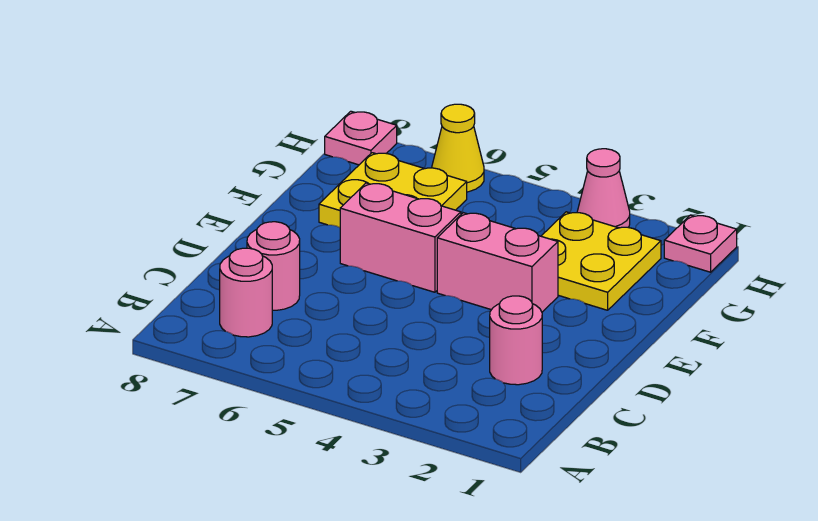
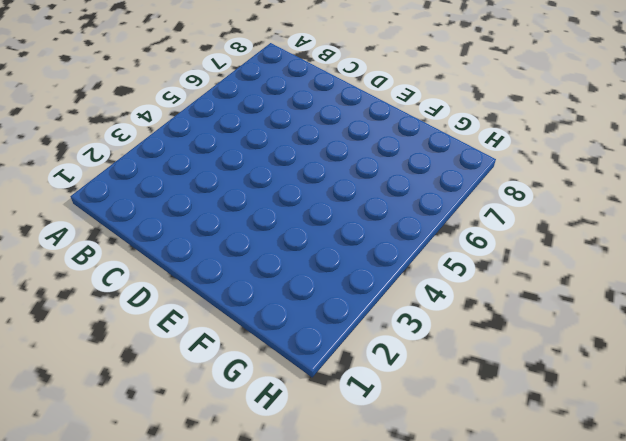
none -> pink 1x1 round brick [220,248,272,337]
none -> pink 1x1 round brick [490,296,542,385]

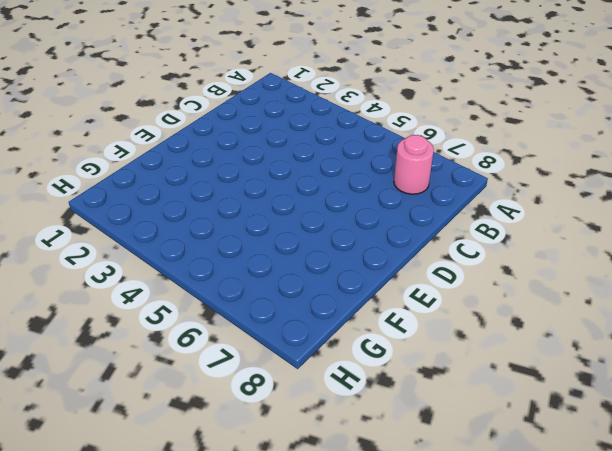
none -> pink 1x1 round brick [490,296,542,385]
none -> pink 1x1 round brick [247,222,300,310]

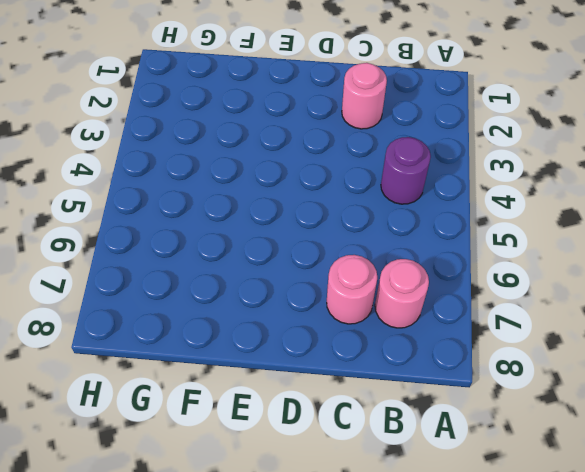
purple 1x1 round brick [381,137,431,204] -> none
none -> pink 1x2 brick [437,213,558,312]
none -> pink 1x2 brick [340,183,461,292]

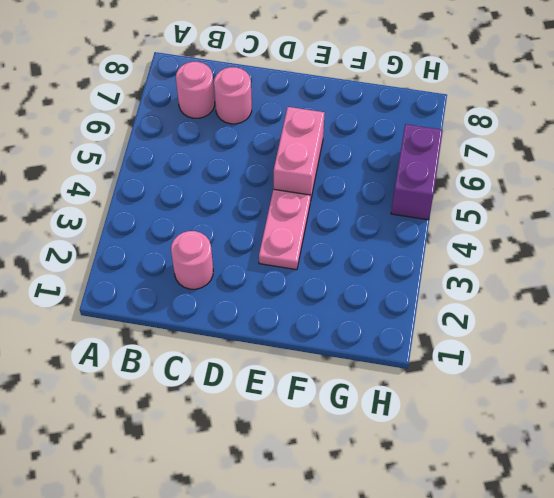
pink 1x2 plate [259,189,311,270] -> pink 1x2 brick [437,213,558,312]
purple 1x2 brick [391,124,443,220] -> yellow 1x1 cone [432,104,484,192]
none -> yellow 2x2 plate [541,212,661,310]
none -> yellow 2x2 plate [319,153,467,227]

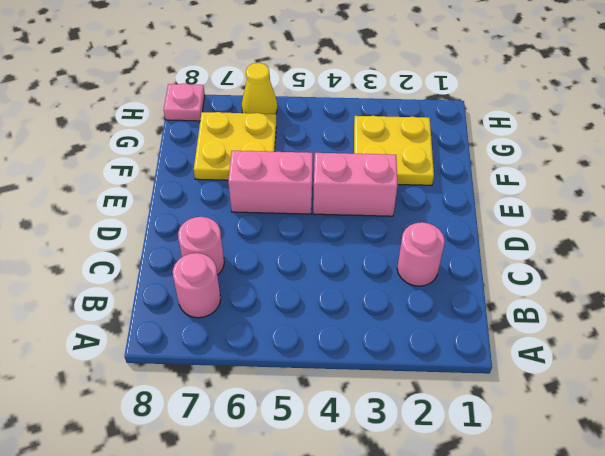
none -> pink 1x1 plate [664,215,737,272]
none -> pink 1x1 cone [577,149,630,228]

